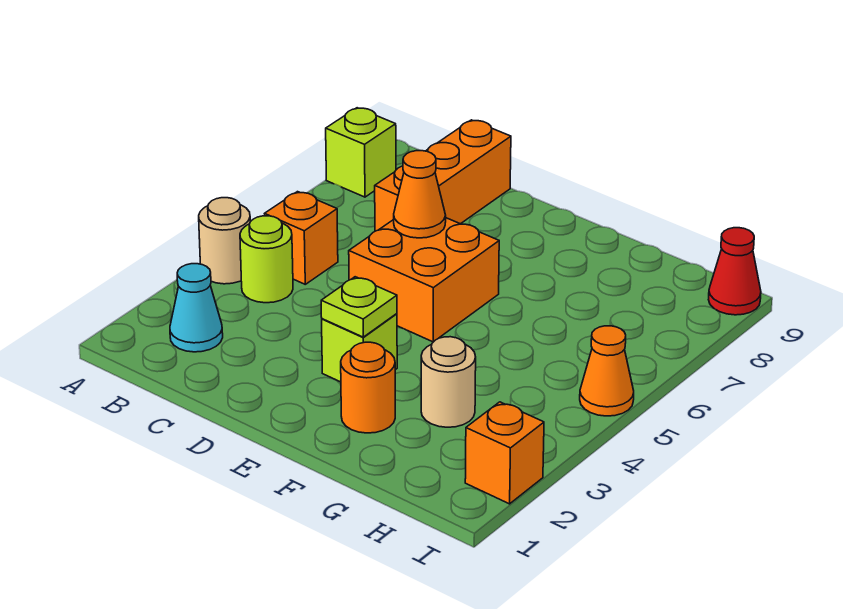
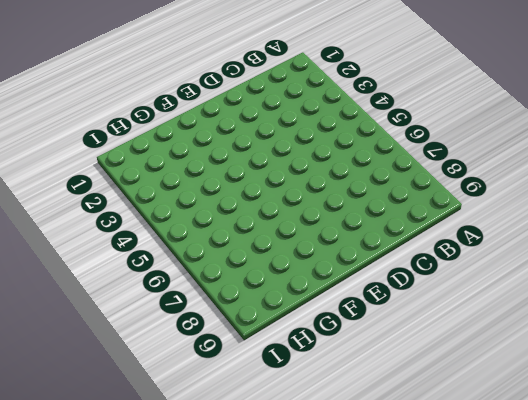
none -> tan 1x1 round brick [199,198,250,284]
none -> lime 1x1 brick [326,108,396,197]
none -> cyan 1x1 cone [170,264,223,352]

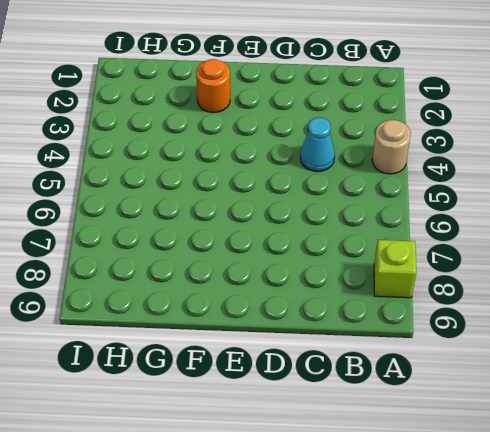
cyan 1x1 cone [300,117,335,172] -> cyan 1x1 cone moved to [170,264,223,352]
none -> lime 1x1 round brick [240,216,293,303]
none -> orange 1x1 brick [265,192,338,284]
none -> orange 1x3 brick [375,120,511,231]

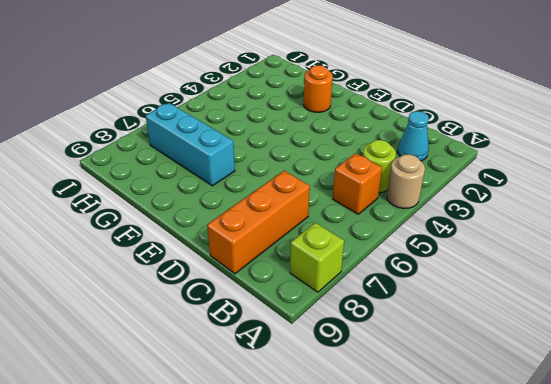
cyan 1x3 brick [146,103,235,186] -> none
none -> orange 2x2 brick [349,218,499,342]
none -> lime 1x1 brick [322,314,397,382]
none -> tan 1x1 round brick [421,337,476,427]

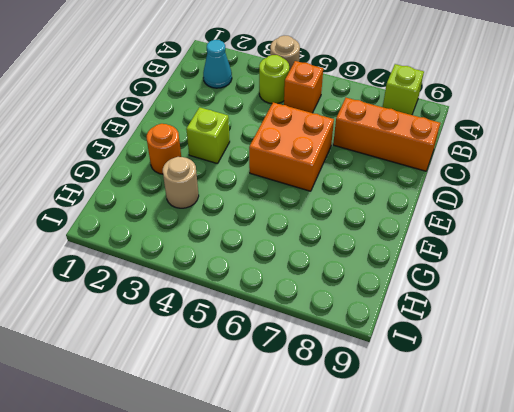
none -> orange 1x1 brick [465,402,544,504]
none -> orange 1x1 cone [580,326,634,416]
none -> red 1x1 cone [709,228,761,315]

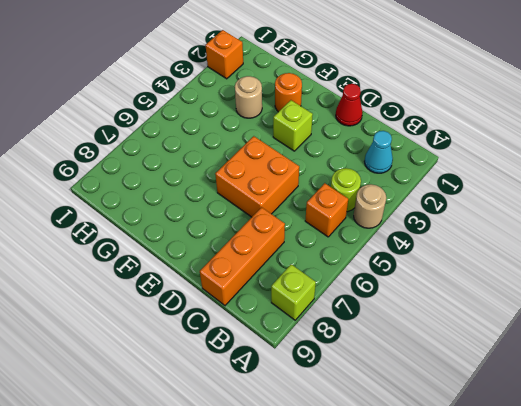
red 1x1 cone [336,84,363,126] -> red 1x1 cone moved to [709,228,761,315]
none -> orange 1x1 cone [580,326,634,416]
none -> orange 1x1 cone [394,151,446,238]
none -> lime 1x1 plate [321,277,397,337]

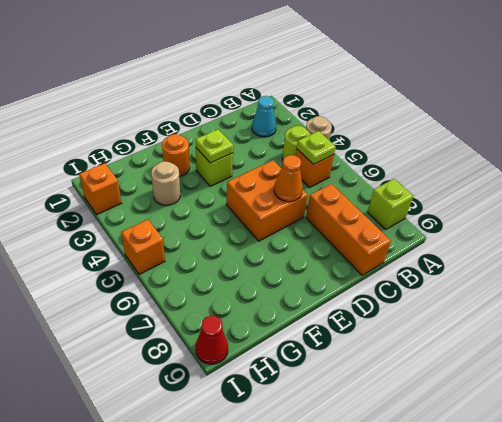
lime 1x1 plate [297,131,336,164] -> none
orange 1x1 brick [121,220,165,275] -> orange 1x1 cone [580,326,634,416]

